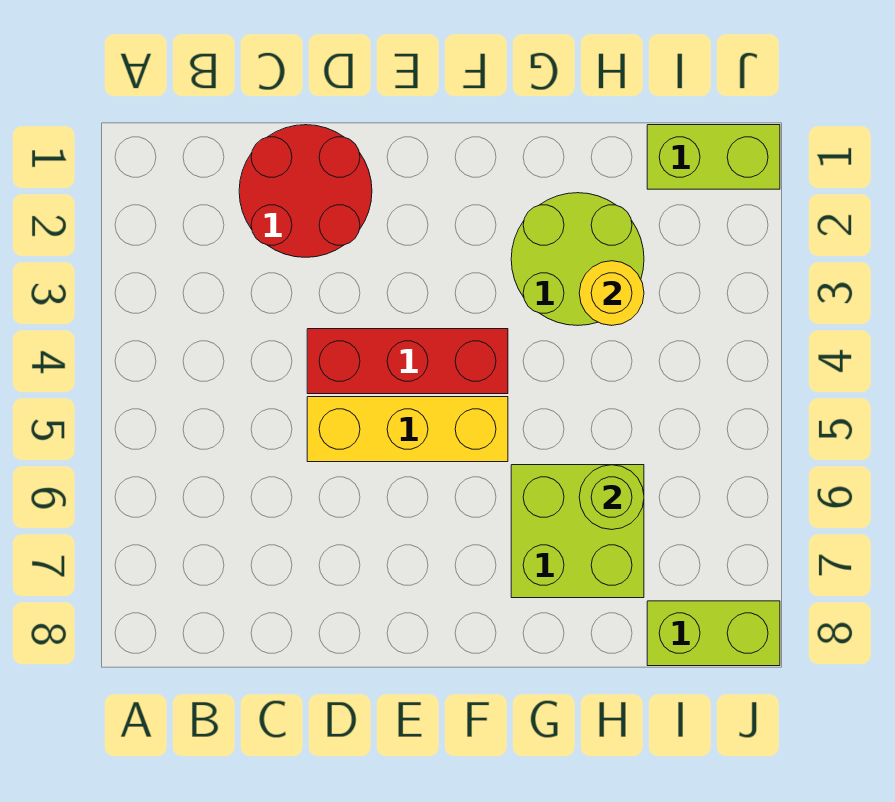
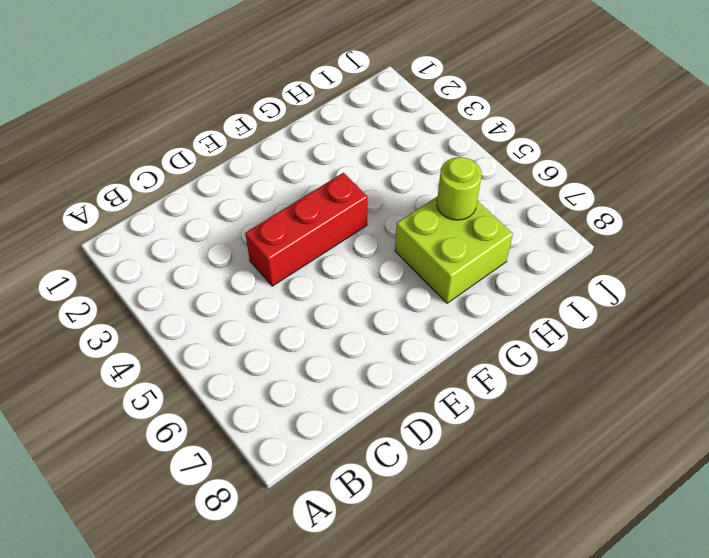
none -> red 2x2 round brick [239,125,372,257]
none -> yellow 1x3 brick [307,397,508,462]

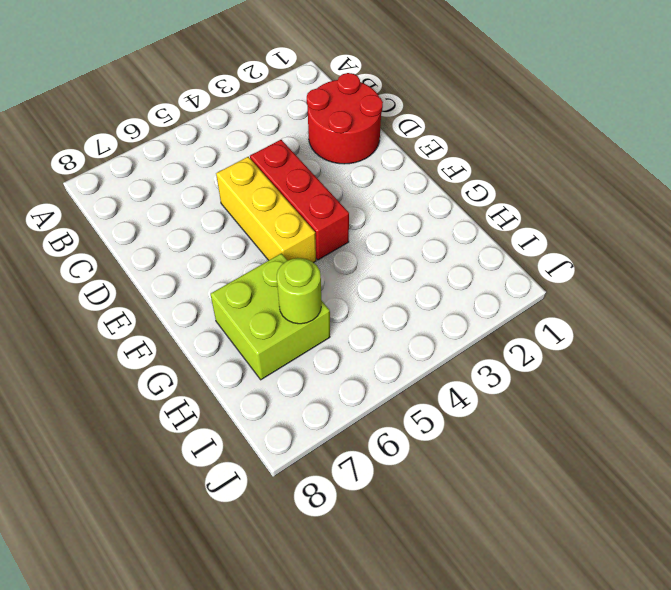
none -> lime 2x2 round brick [511,193,644,326]
none -> lime 1x2 brick [647,125,780,189]

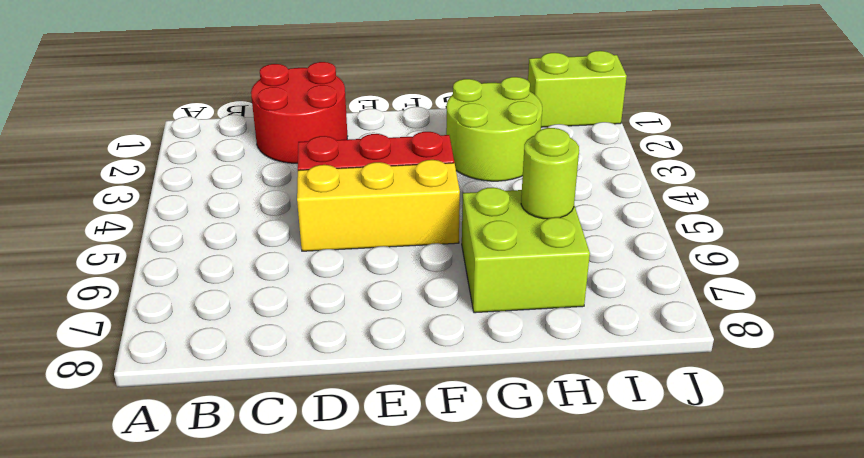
none -> lime 1x2 brick [647,601,780,666]
none -> yellow 1x1 round brick [579,261,644,325]

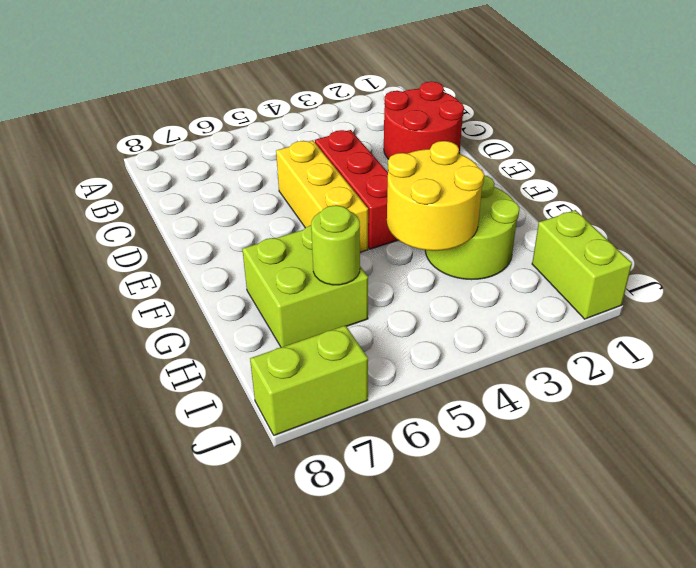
yellow 2x2 round brick [387,141,484,251] -> yellow 1x1 round brick [579,261,644,325]
lime 1x2 brick [250,325,368,436] -> lime 1x2 brick turned to [647,601,780,666]

